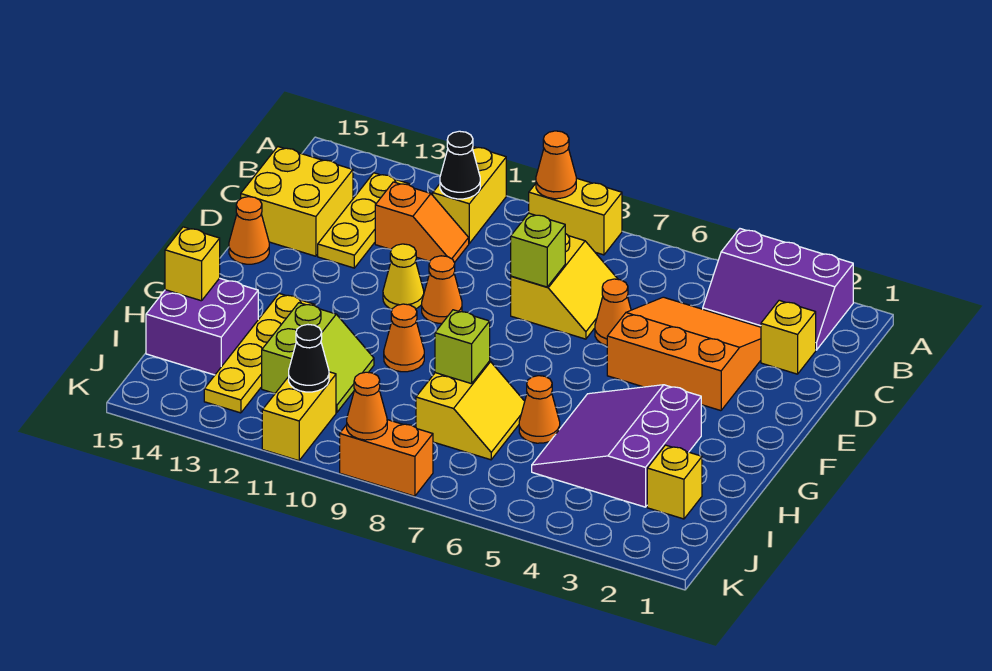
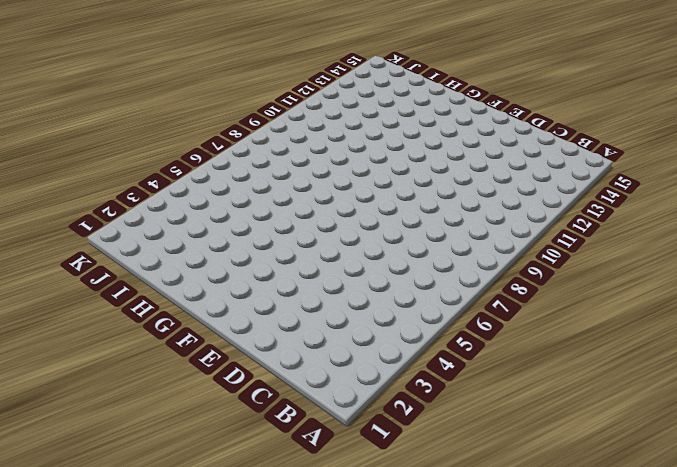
none -> purple 2x3 slope [703,229,853,350]
none -> yellow 1x2 brick [529,178,622,255]
none -> yellow 1x2 brick [433,147,506,243]
none -> yellow 1x3 plate [318,173,410,268]

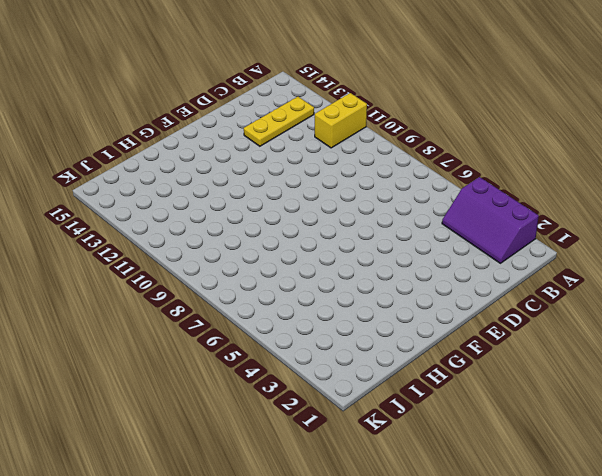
none -> yellow 1x2 brick [529,178,622,255]
none -> yellow 1x1 brick [761,300,816,374]
none -> orange 3x3 slope [607,297,761,411]
none -> yellow 2x2 slope [511,234,617,339]

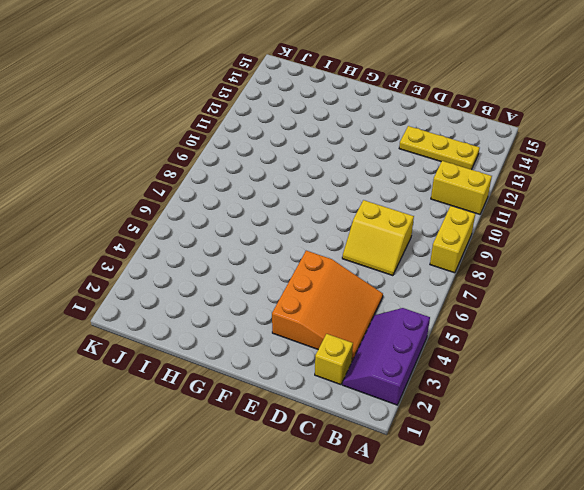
none -> orange 1x2 slope [375,182,469,263]
none -> yellow 2x2 brick [241,147,353,256]
none -> orange 1x1 cone [595,279,631,346]
none -> orange 1x1 cone [422,256,462,323]

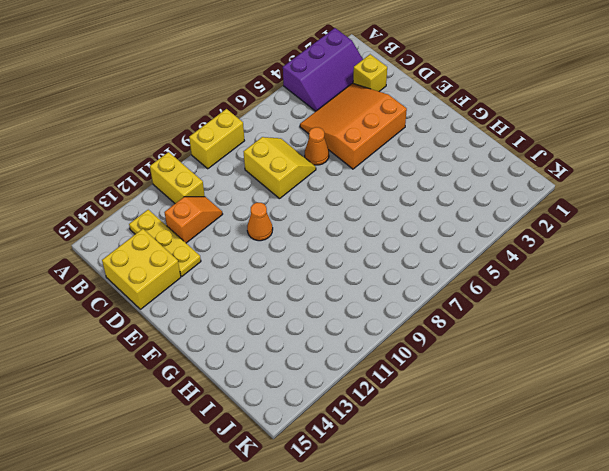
none -> yellow 1x1 cone [383,244,424,309]
none -> orange 1x1 cone [229,197,269,264]
none -> purple 3x3 slope [532,385,701,507]
none -> orange 1x1 cone [384,304,424,372]

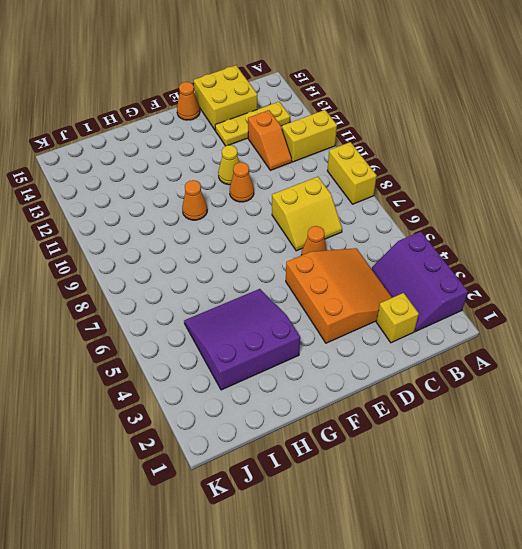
none -> yellow 1x4 plate [204,294,316,413]
none -> orange 1x1 cone [519,376,560,443]
none -> yellow 2x2 slope [416,361,525,460]
none -> lime 2x2 slope [262,303,374,412]

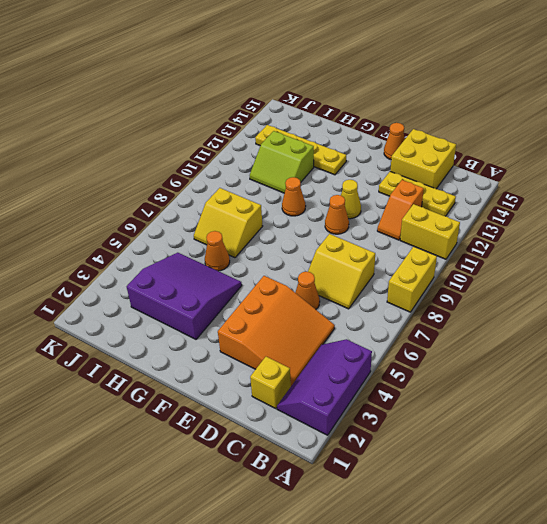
none -> purple 2x2 brick [146,278,258,375]
none -> yellow 1x1 brick [647,445,702,519]
none -> yellow 1x2 brick [262,372,336,461]
none -> orange 1x2 brick [340,420,433,496]

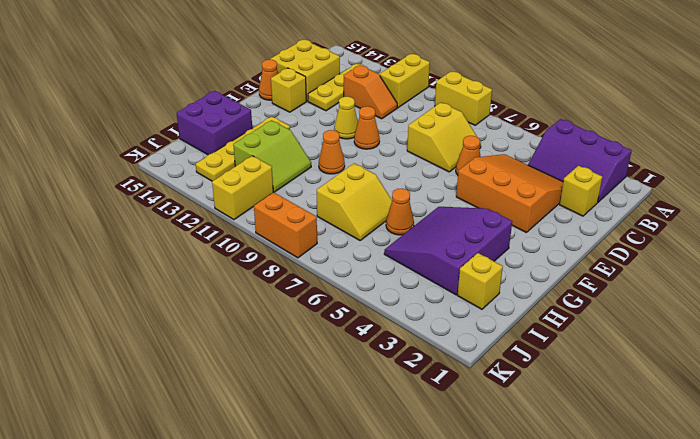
yellow 1x1 brick [271,68,306,112] -> yellow 1x1 brick moved to [165,227,220,301]
none -> orange 1x1 cone [536,131,576,199]
none -> black 1x1 cone [440,131,480,199]
none -> lime 1x1 brick [511,213,565,287]
none -> lime 1x1 brick [435,310,490,384]

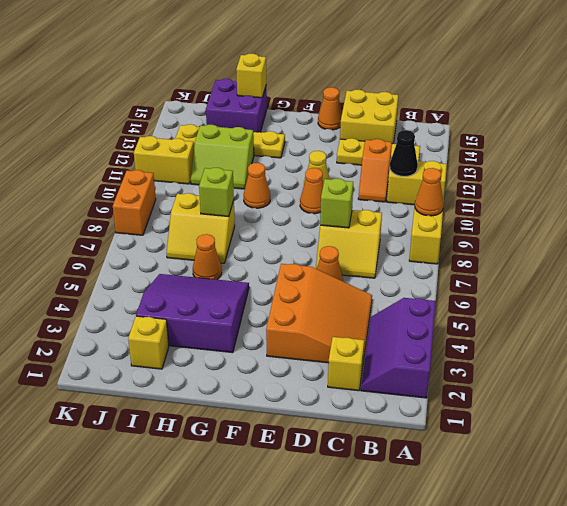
none -> black 1x1 cone [289,325,329,392]
none -> orange 1x1 cone [347,372,387,440]

